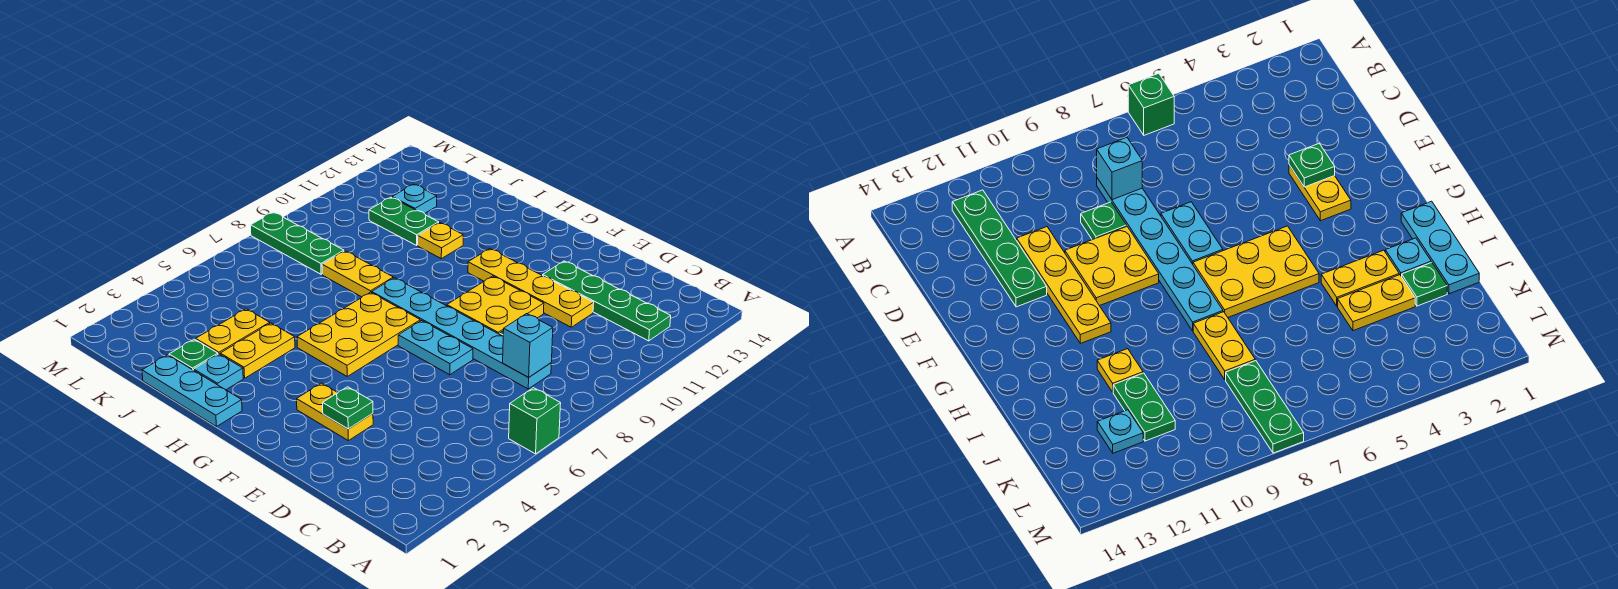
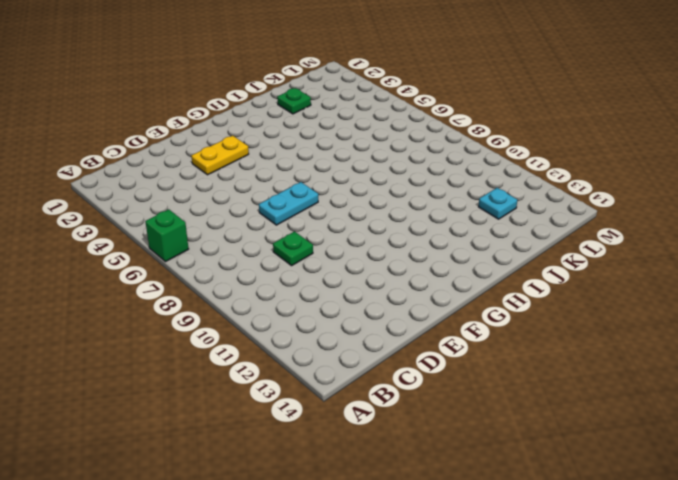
none -> green 1x4 plate [543,261,671,341]
none -> cyan 1x6 plate [372,278,551,389]
none -> yellow 1x4 plate [468,249,594,327]

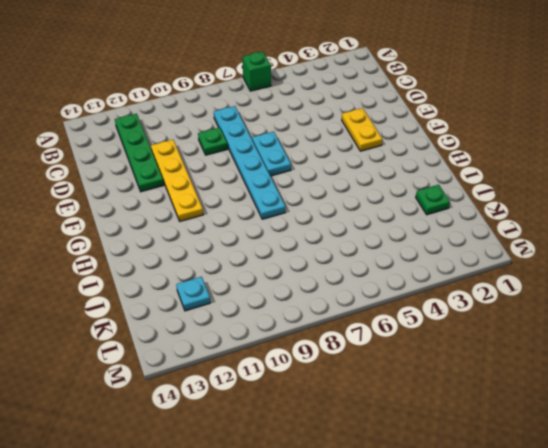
none -> yellow 2x2 plate [447,276,544,334]
none -> yellow 2x3 plate [297,292,420,376]
none -> cyan 1x3 plate [142,355,242,427]

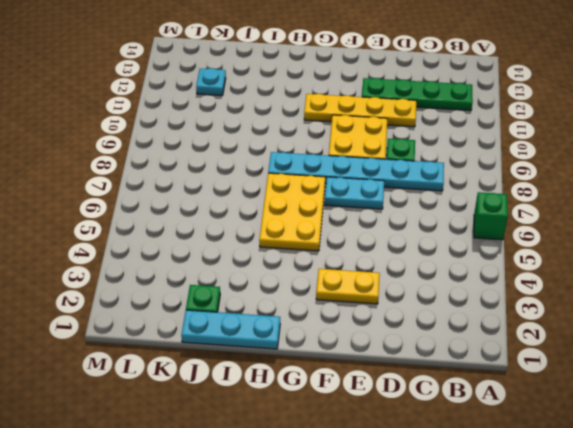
none -> cyan 1x1 plate [194,354,243,390]
none -> yellow 1x2 plate [220,323,295,378]
none -> yellow 1x2 plate [322,251,393,297]

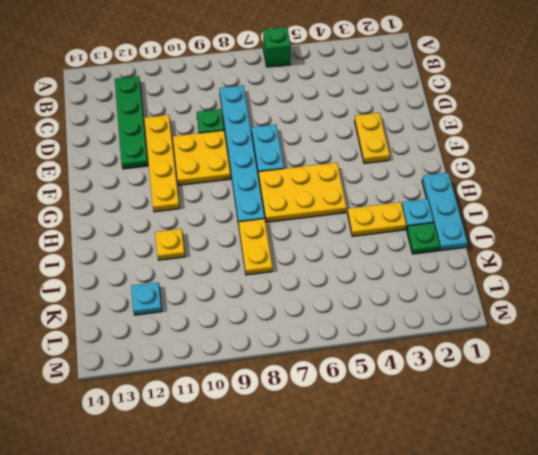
none -> yellow 1x2 plate [196,309,270,354]
none -> green 1x2 plate [369,197,439,245]
none -> green 1x3 plate [250,212,344,274]

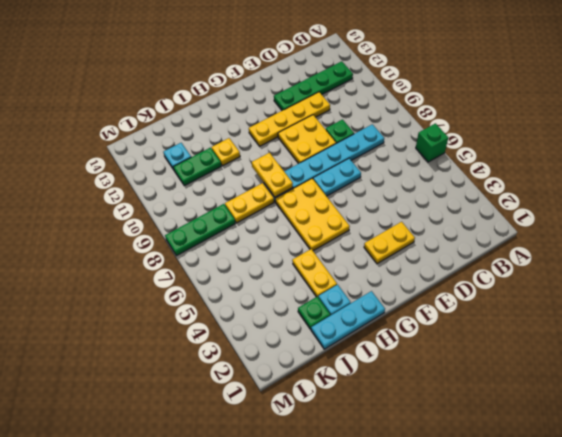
yellow 1x2 plate [252,153,293,197] -> yellow 1x2 plate moved to [196,309,270,354]
none -> cyan 1x1 brick [503,314,553,377]
none -> green 1x1 plate [323,387,373,429]

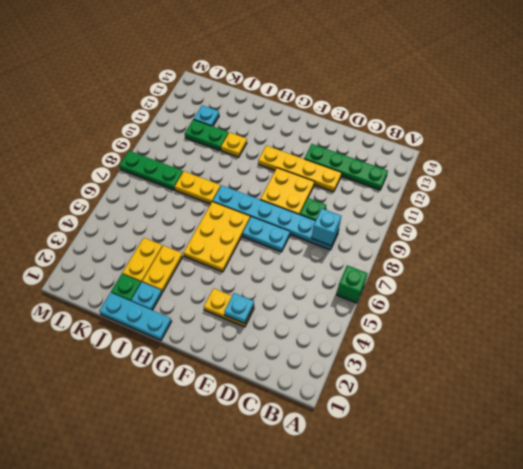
cyan 1x1 plate [224,293,254,324] -> green 1x1 plate [323,387,373,429]

